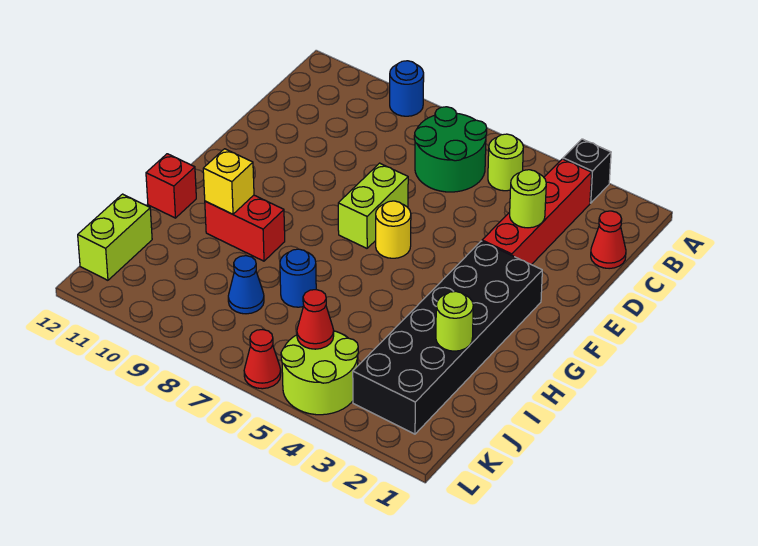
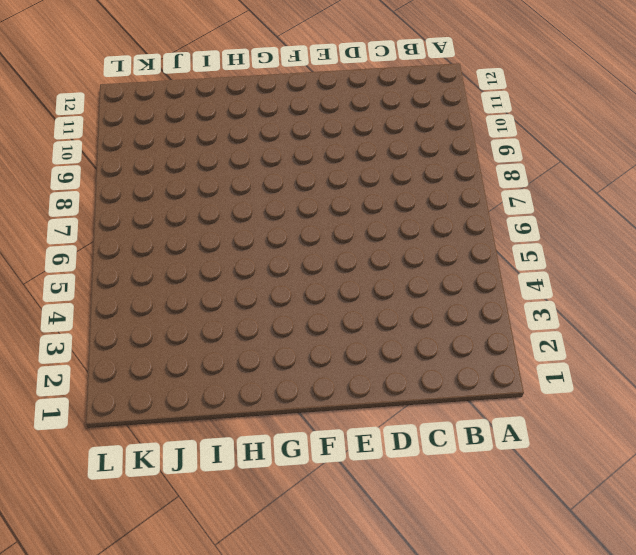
none -> black 1x1 brick [563,139,611,203]
none -> blue 1x1 round brick [390,61,424,116]
none -> red 1x4 brick [482,159,592,265]

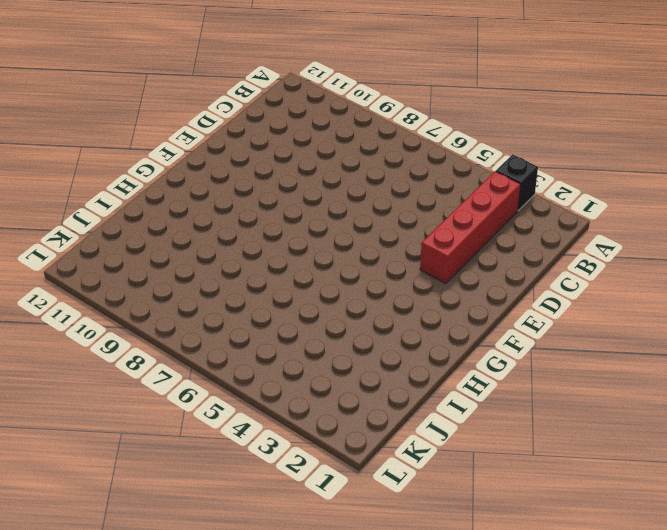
none -> blue 1x1 round brick [390,61,424,116]
none -> lime 1x1 round brick [488,134,523,191]
none -> green 2x2 round brick [414,107,487,192]

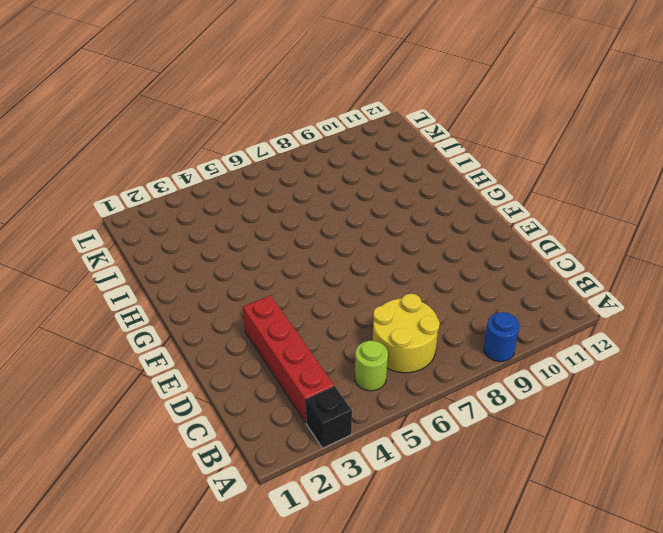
yellow 2x2 round brick [373,294,440,373] -> green 2x2 round brick [414,107,487,192]
none -> red 1x1 cone [591,211,626,269]
none -> lime 1x2 brick [338,163,408,248]
none -> black 2x6 brick [353,241,542,434]

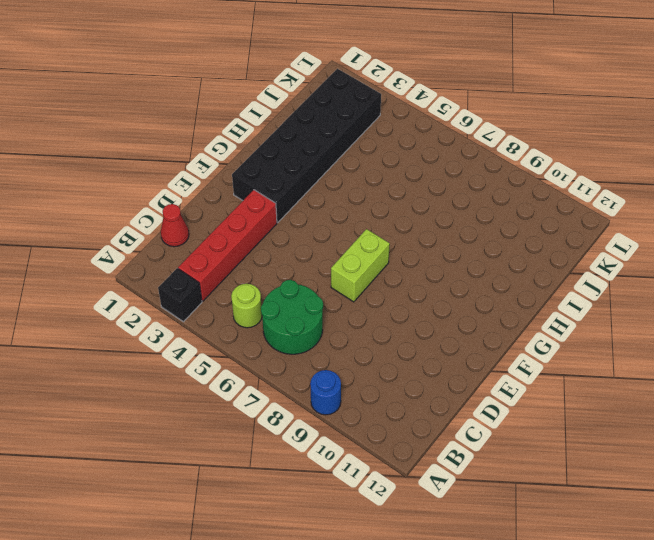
none -> yellow 1x1 round brick [376,201,411,258]
none -> red 1x2 brick [205,195,285,261]
none -> red 1x1 brick [146,154,196,218]

